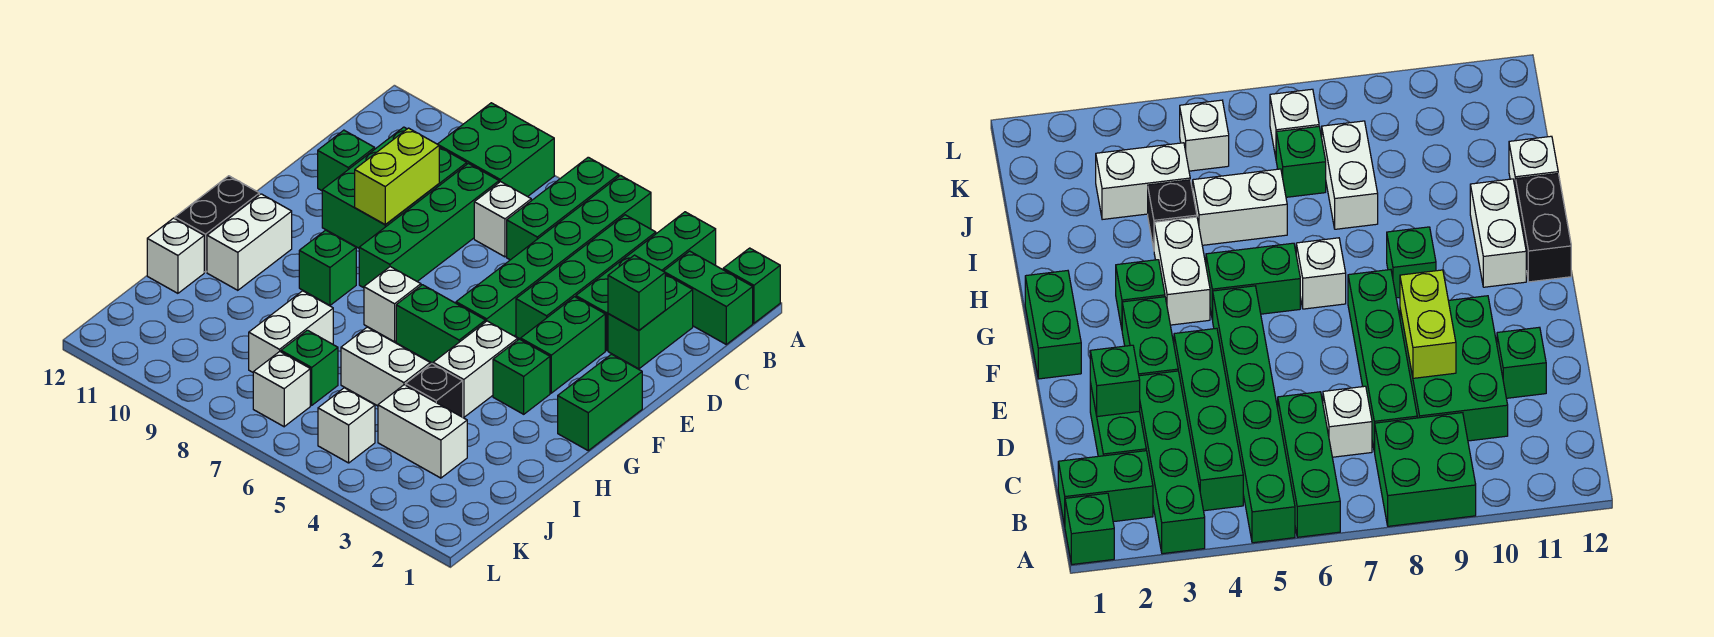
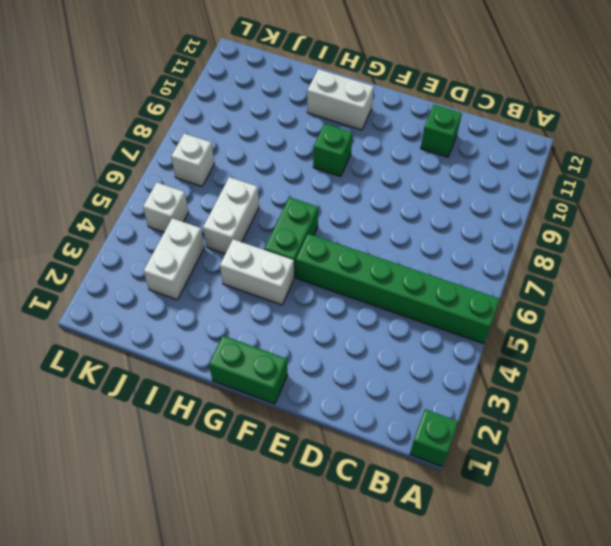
none -> green 1x4 brick [576,212,716,351]
none -> green 1x3 brick [507,157,619,260]
none -> green 2x2 brick [438,103,554,197]
none -> green 1x2 brick [664,251,753,344]

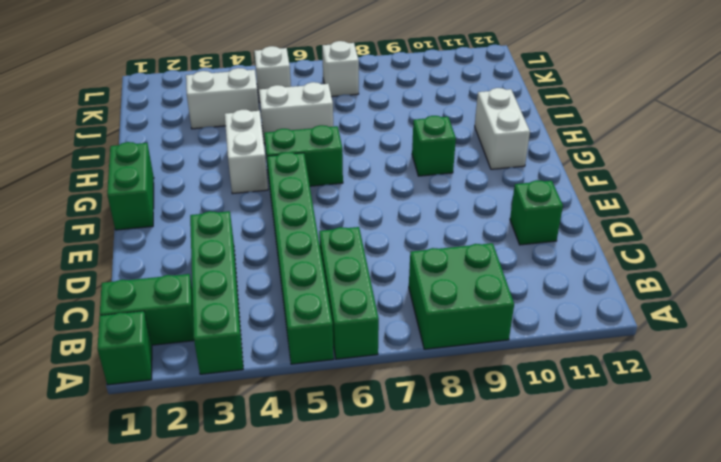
none -> green 1x4 brick [516,215,656,339]
none -> green 1x2 brick [608,274,693,369]
none -> white 1x1 brick [474,182,531,257]
none -> green 1x4 brick [359,163,499,288]

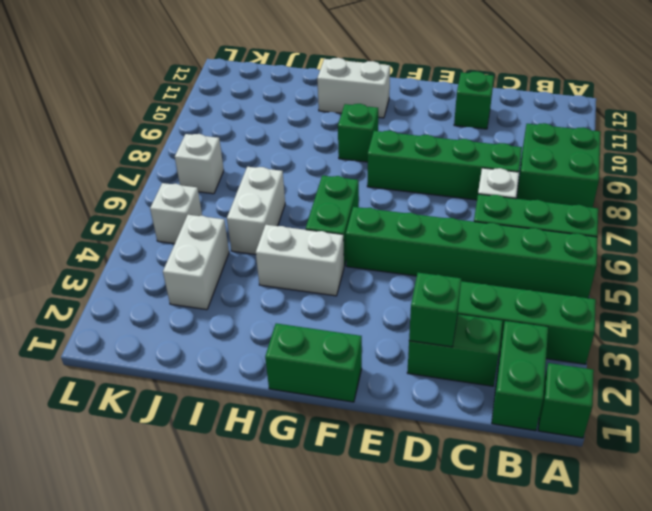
none -> green 1x4 brick [516,215,656,339]
none -> green 2x3 brick [322,127,467,248]
none -> green 1x2 brick [521,297,605,393]
none -> green 1x1 brick [493,339,550,414]

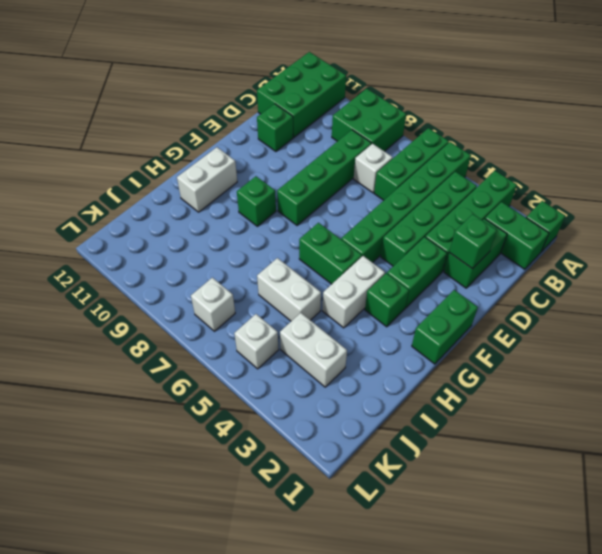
green 2x3 brick [257,52,346,137] -> green 2x3 brick moved to [322,127,467,248]
none -> white 1x1 brick [364,267,421,342]
none -> black 1x2 brick [175,176,259,272]
none -> black 1x1 brick [406,364,463,417]
none -> white 1x2 brick [249,291,333,372]

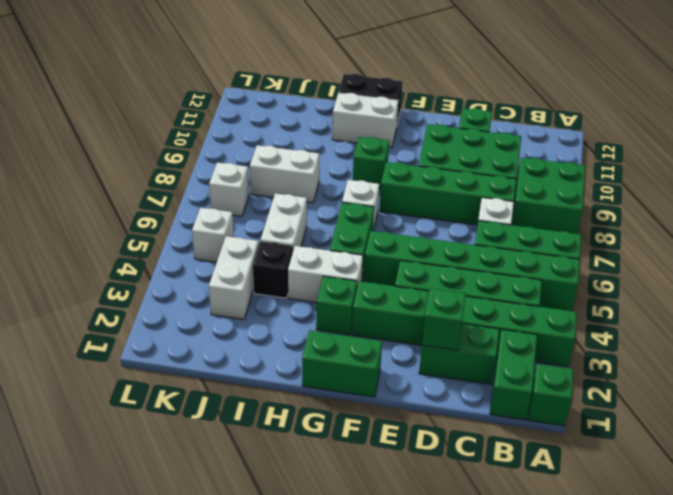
none -> white 1x1 brick [147,218,204,293]
none -> green 1x1 brick [281,330,338,405]
none -> lime 1x2 brick [355,128,439,225]

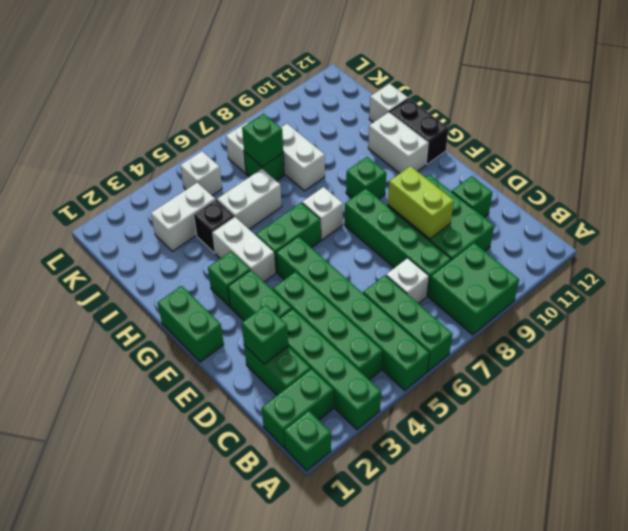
green 1x1 brick [242,114,283,167] -> none

